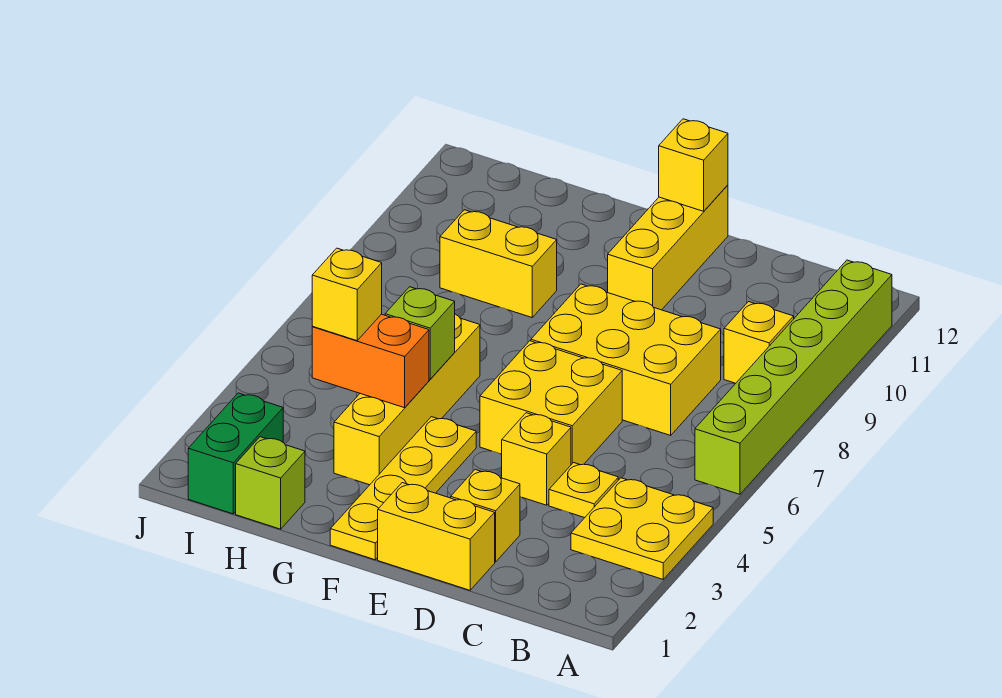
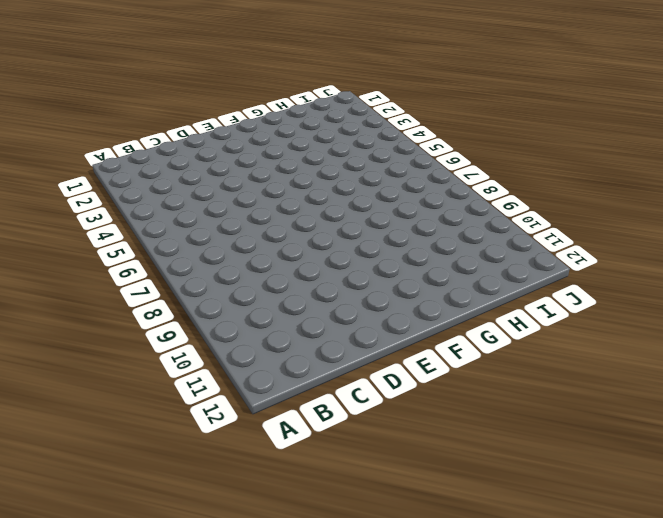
none -> yellow 2x2 plate [571,478,713,579]
none -> lime 1x6 brick [695,260,892,494]
none -> yellow 1x1 brick [724,302,794,383]

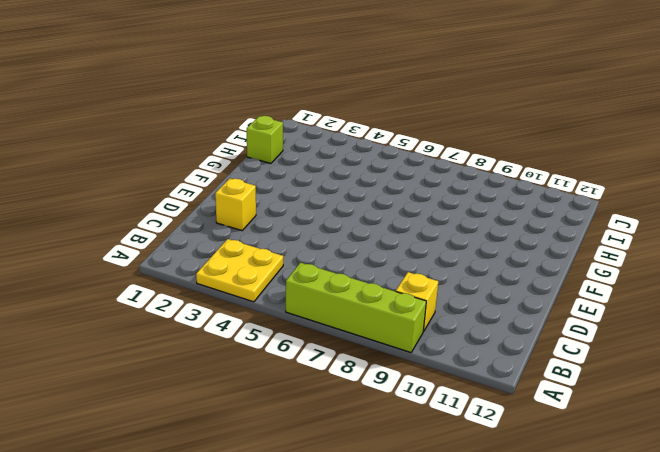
lime 1x4 brick [286,263,426,353] -> lime 1x6 brick [695,260,892,494]
none -> yellow 1x1 plate [549,463,618,518]
none -> yellow 2x3 brick [531,284,721,435]
none -> yellow 1x2 brick [378,483,495,590]

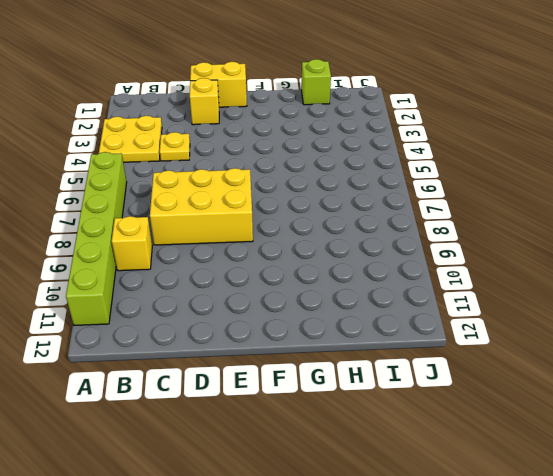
none -> yellow 1x1 brick [502,413,571,505]
none -> yellow 2x2 brick [480,341,622,465]
none -> yellow 1x3 brick [608,185,728,310]

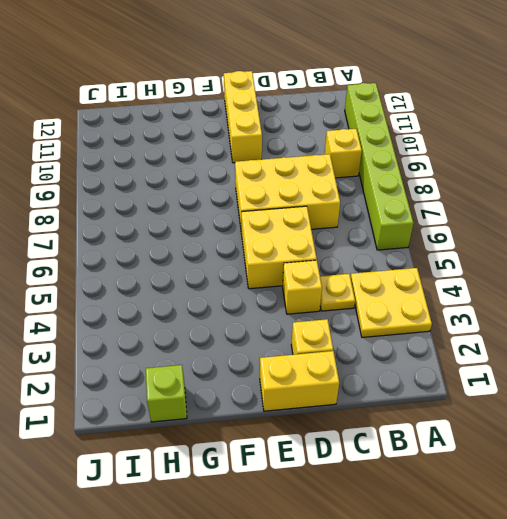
none -> yellow 1x4 plate [330,417,476,560]
none -> yellow 1x4 brick [334,314,480,485]
none -> yellow 1x2 brick [440,210,557,317]

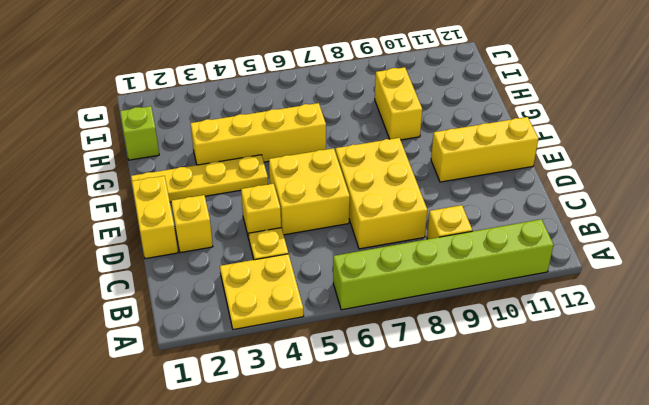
none -> green 1x2 brick [188,393,283,514]
none -> yellow 1x1 brick [659,119,728,211]
none -> orange 1x2 brick [312,314,429,408]

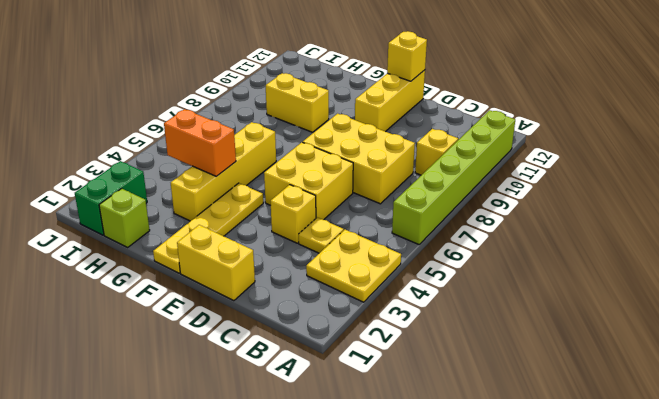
none -> yellow 1x1 brick [451,470,520,562]
none -> lime 1x1 brick [385,287,455,379]
none -> yellow 1x1 brick [312,248,382,341]

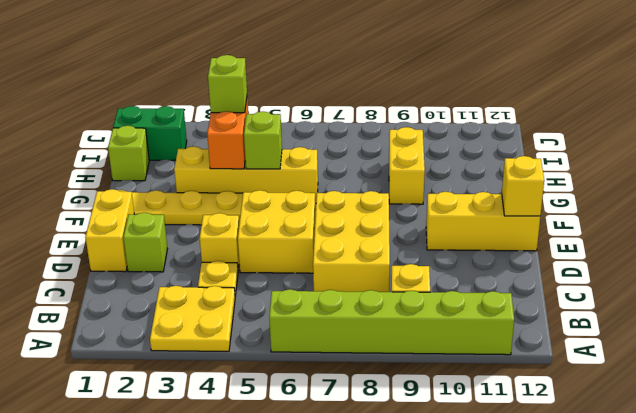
lime 1x1 brick [123,213,167,272] -> yellow 1x1 brick [451,470,520,562]
lime 1x1 brick [208,55,247,113] -> yellow 1x1 brick [312,248,382,341]

